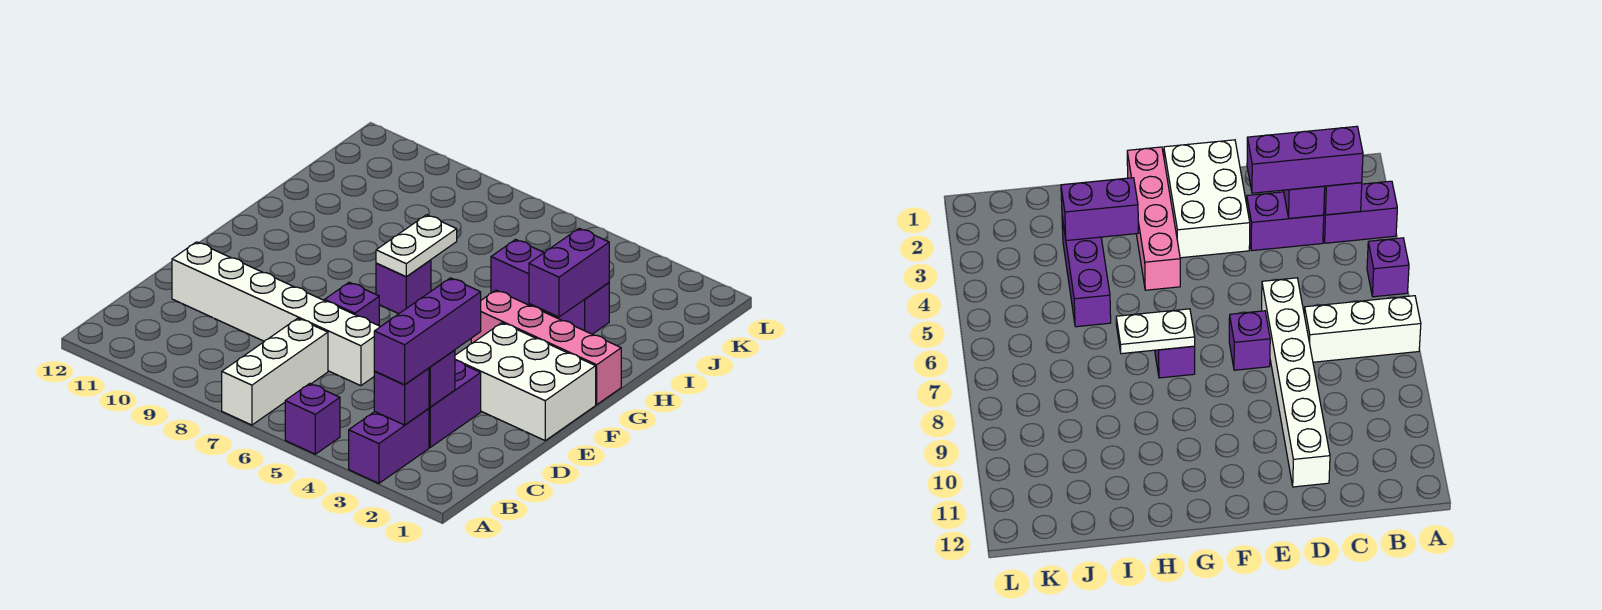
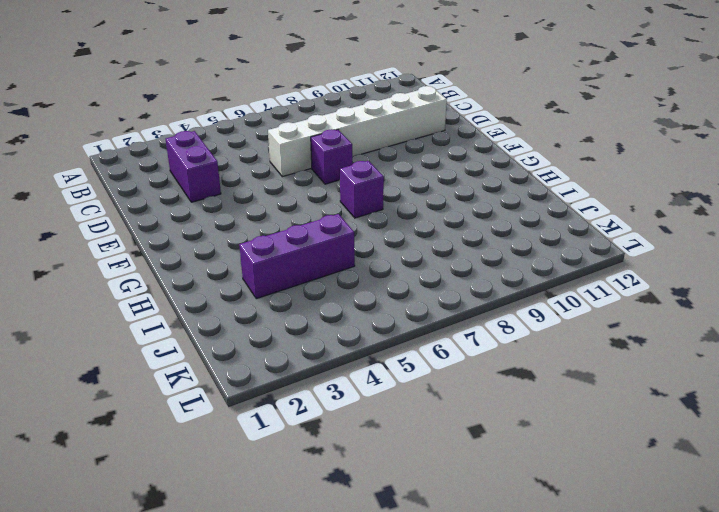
none -> purple 1x2 brick [349,409,429,483]
none -> purple 1x1 brick [285,384,340,454]
none -> white 1x3 brick [222,318,328,425]

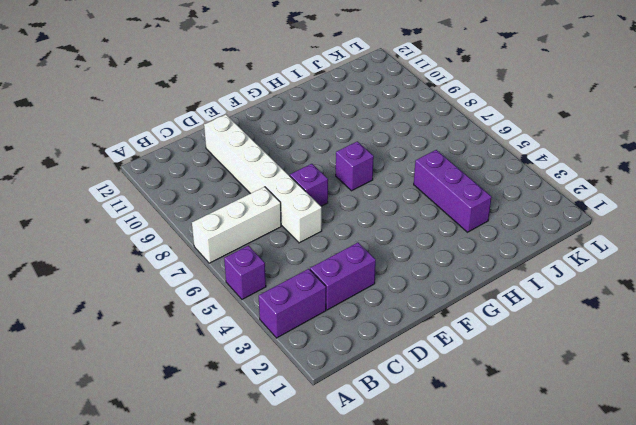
none -> white 2x3 brick [455,323,596,440]
none -> pink 1x4 brick [471,290,621,405]
none -> purple 1x1 brick [374,368,429,425]

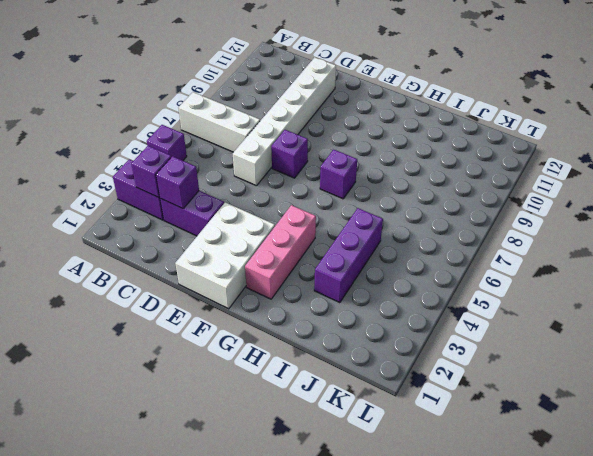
pink 1x3 brick [245,205,316,299] -> pink 1x4 brick [471,290,621,405]
none -> white 1x2 plate [376,215,457,277]
none -> purple 1x2 brick [529,228,609,317]
none -> purple 1x3 brick [374,278,481,385]

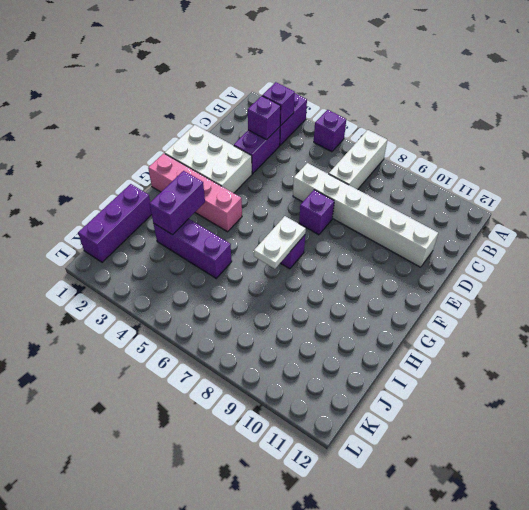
purple 1x3 brick [78,184,152,262] -> purple 1x3 brick moved to [374,278,481,385]

